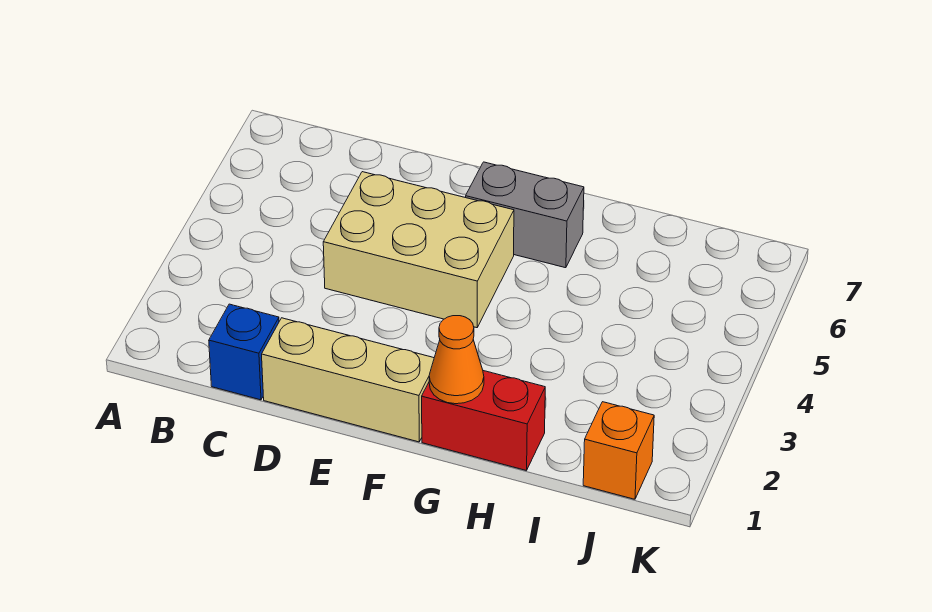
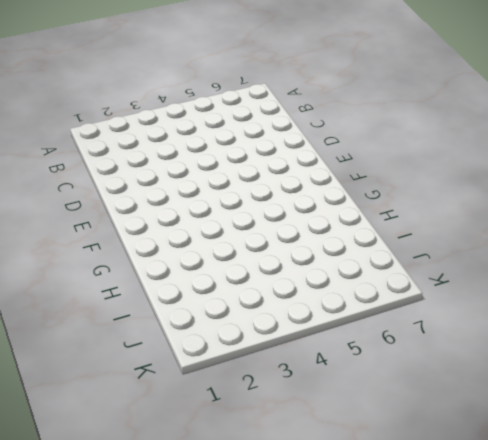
none -> blue 1x1 brick [209,304,279,400]
none -> tan 1x3 brick [262,318,434,442]

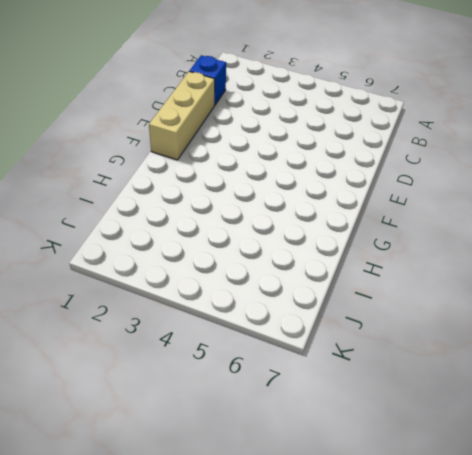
none -> tan 2x3 brick [323,172,514,328]
none -> grey 1x2 brick [466,162,584,268]

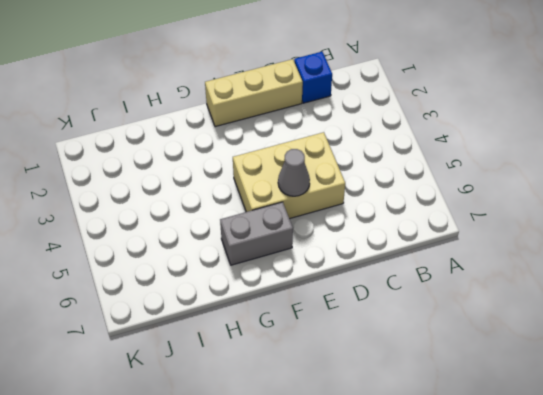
grey 1x1 cone [278,149,310,196] -> none
none -> red 1x2 brick [422,371,545,471]
none -> orange 1x1 brick [583,402,654,499]

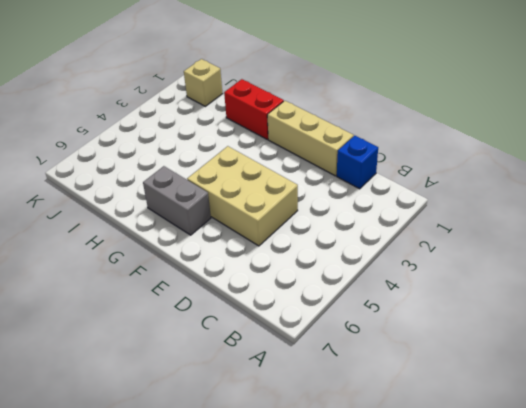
tan 1x1 brick [184,59,223,106] -> orange 1x1 brick [583,402,654,499]
none -> orange 1x1 cone [429,316,484,404]

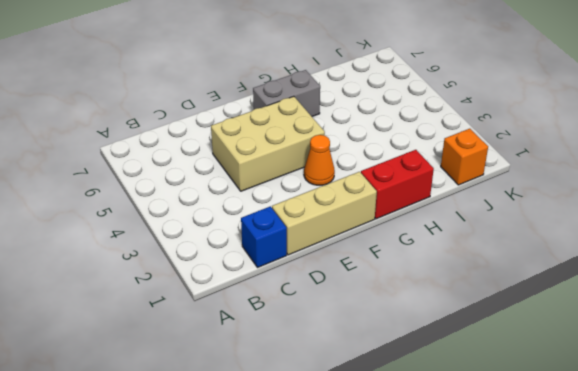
orange 1x1 cone [304,135,335,185] -> orange 1x1 cone moved to [429,316,484,404]

